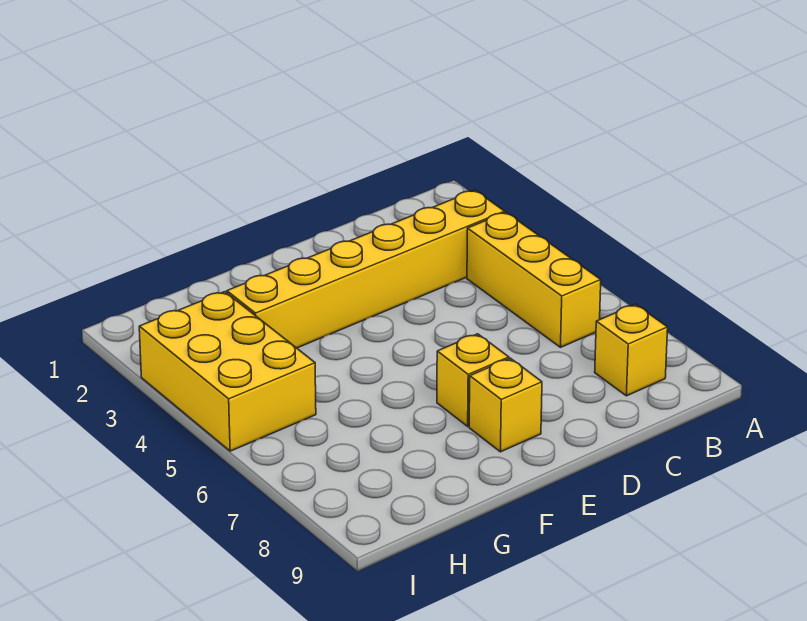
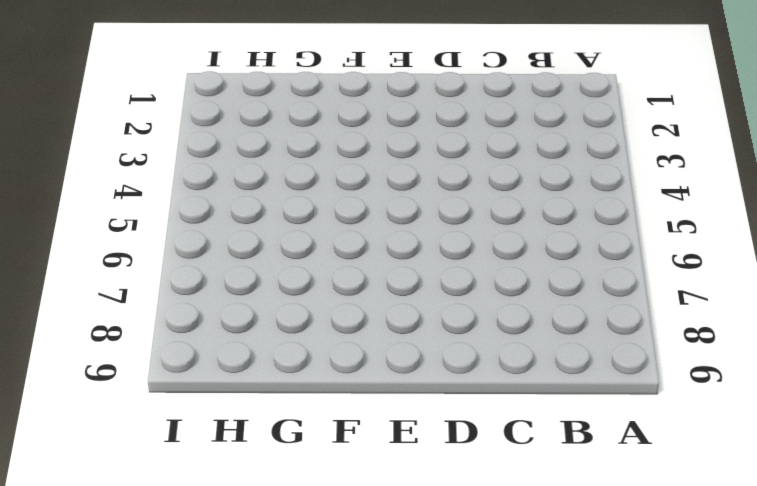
none -> yellow 1x6 brick [227,190,505,348]
none -> yellow 1x3 brick [467,212,601,347]

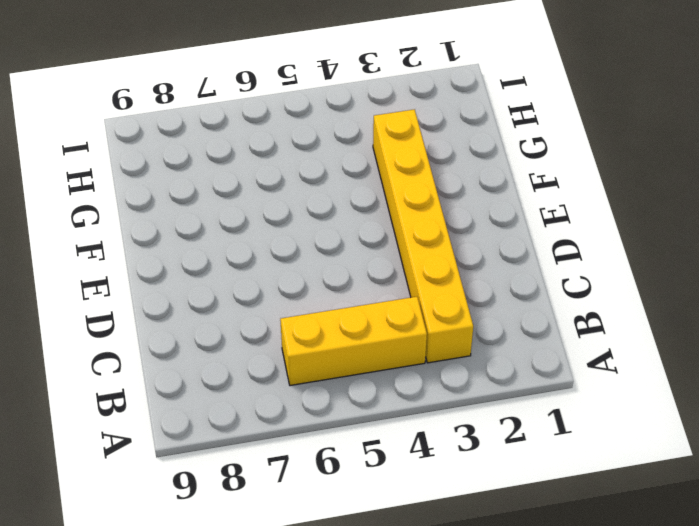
none -> yellow 1x1 brick [595,304,668,396]
none -> yellow 1x1 brick [437,334,509,426]

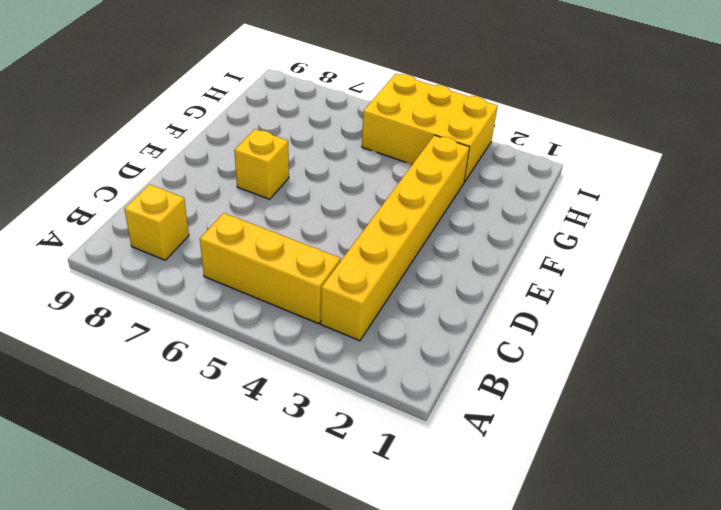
none -> yellow 1x1 brick [469,358,542,452]

